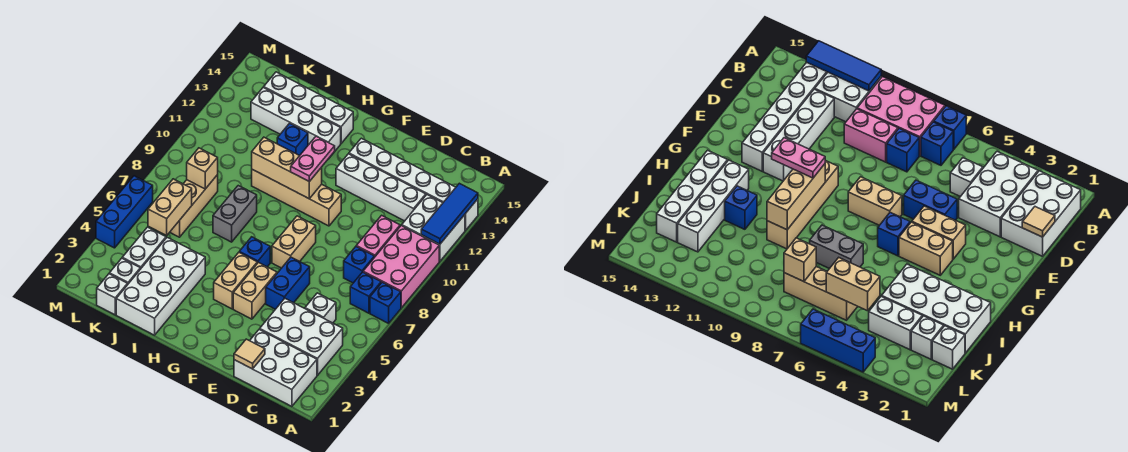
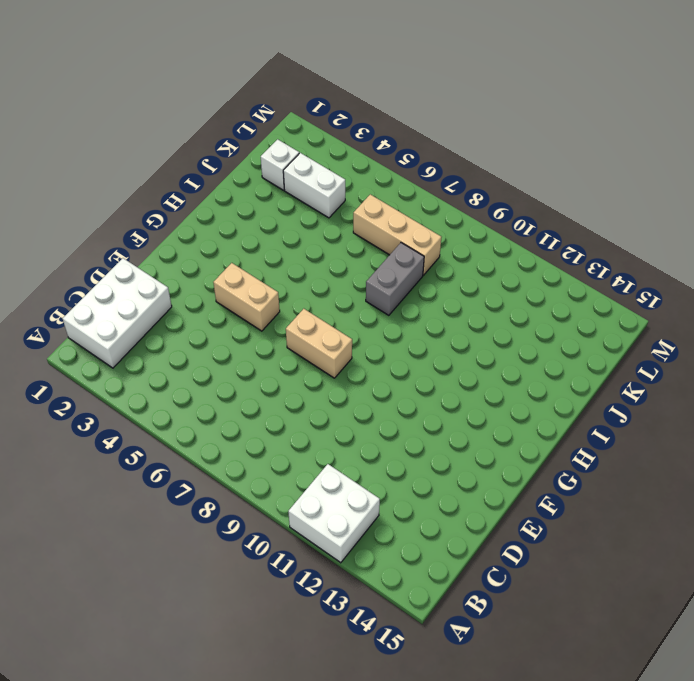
grey 1x2 brick [366,243,424,315] -> grey 1x2 brick turned to [213,186,257,242]
none -> blue 1x1 brick [370,282,401,323]
none -> pink 2x3 brick [363,225,439,308]
none -> white 1x6 brick [349,138,478,230]
none -> white 2x3 brick [260,299,343,375]

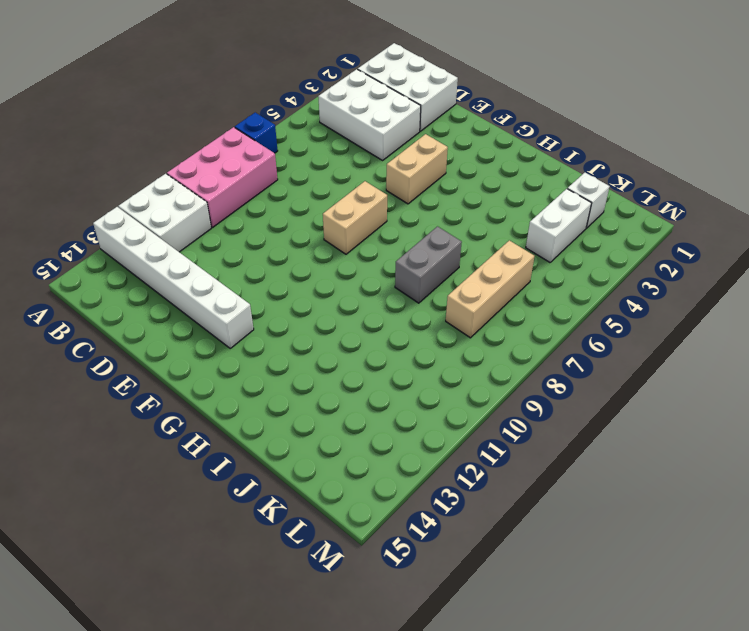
none -> blue 1x1 brick [350,272,381,313]
none -> white 1x1 brick [305,293,336,323]
none -> blue 1x1 brick [344,247,374,283]
none -> pink 1x2 brick [356,215,400,257]

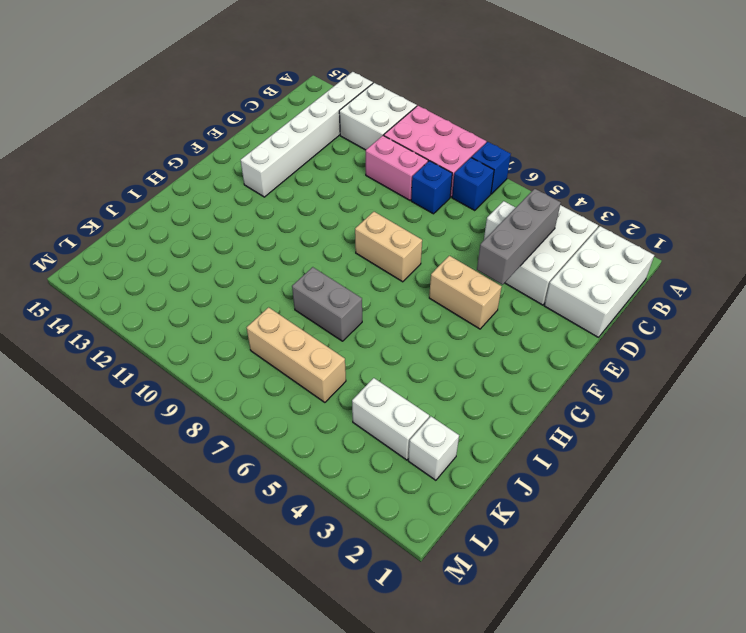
grey 1x3 brick [477,189,561,285] -> none
none -> white 1x4 brick [336,154,426,221]
none -> blue 1x2 brick [266,257,310,309]
none -> tan 1x4 brick [252,170,341,226]
none -> tan 1x2 brick [214,253,257,309]

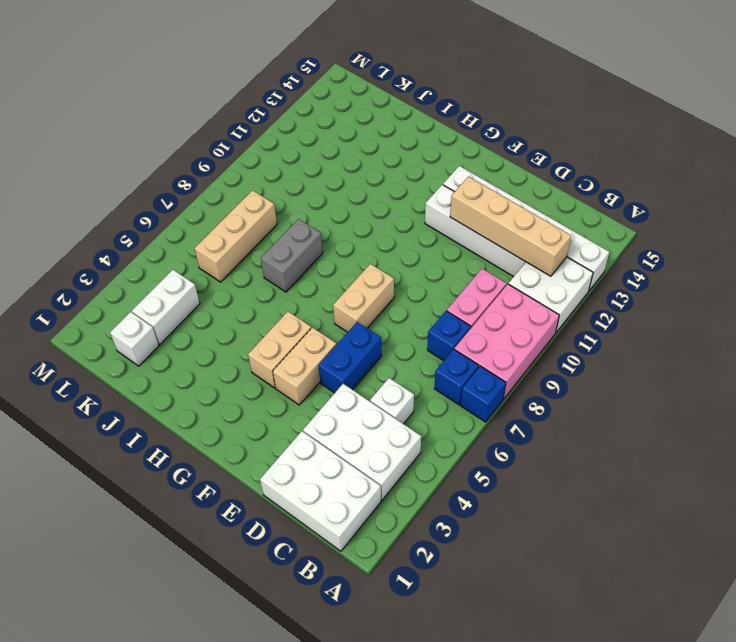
tan 1x4 brick [450,177,571,276] -> tan 1x4 brick moved to [252,170,341,226]
none -> blue 1x1 brick [239,237,270,267]
none -> white 1x4 brick [251,87,341,158]
none -> white 1x4 brick [264,72,353,143]
none -> white 2x4 brick [116,237,205,335]

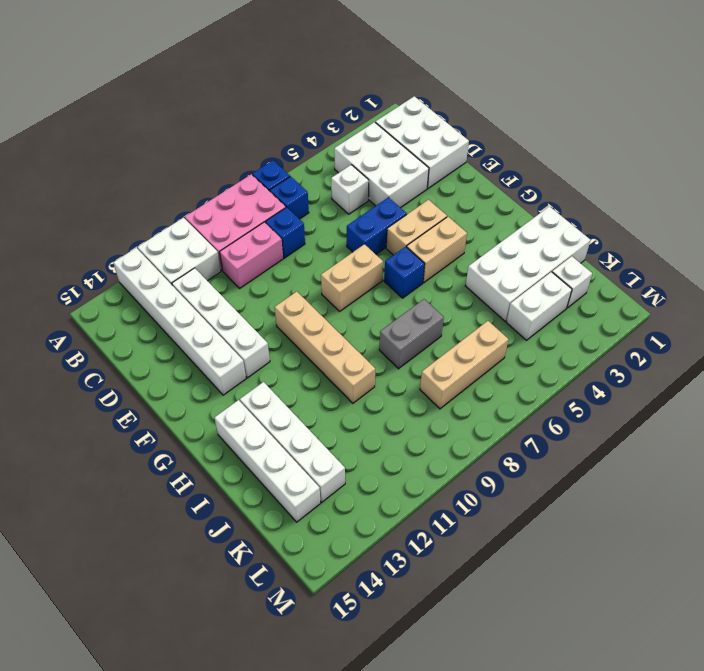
none -> blue 1x1 brick [277,123,308,156]
none -> white 1x1 brick [97,274,128,315]
none -> blue 1x3 brick [96,176,153,248]
none -> blue 1x3 tile [421,183,478,244]

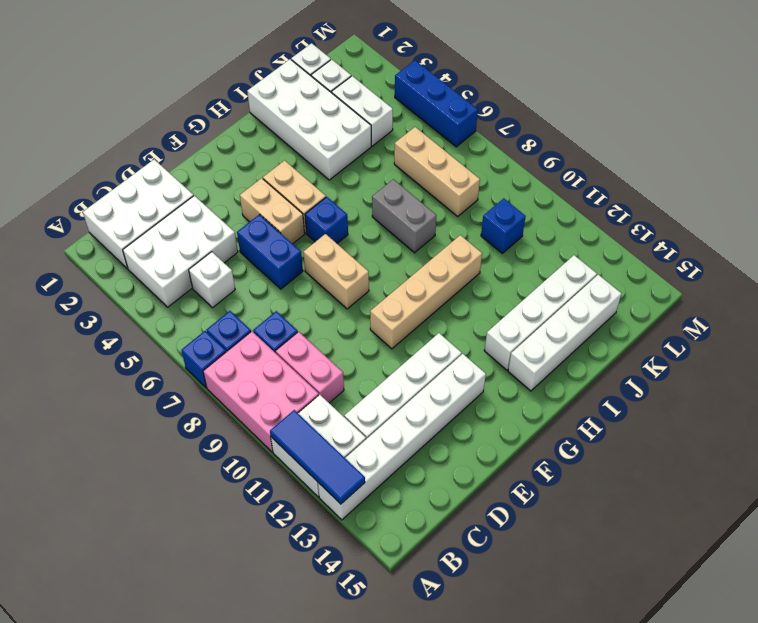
blue 1x1 brick [481,198,526,253] -> blue 1x1 brick moved to [277,123,308,156]
none -> tan 1x1 tile [234,339,265,369]
none -> tan 1x3 brick [252,137,322,199]
none -> tan 1x2 brick [148,179,192,236]
none -> tan 1x1 brick [187,148,218,189]

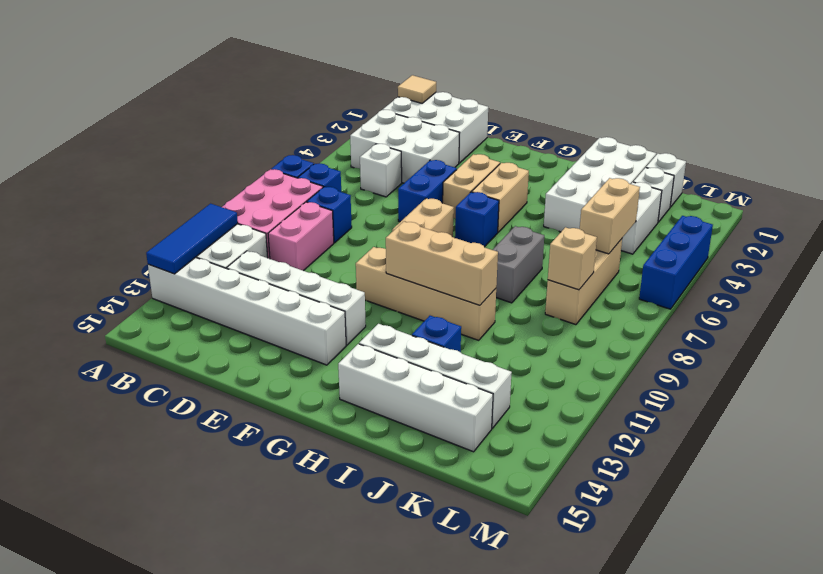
tan 1x1 tile [398,75,436,103] -> tan 1x1 tile moved to [234,339,265,369]
none -> pink 1x2 plate [291,136,335,182]

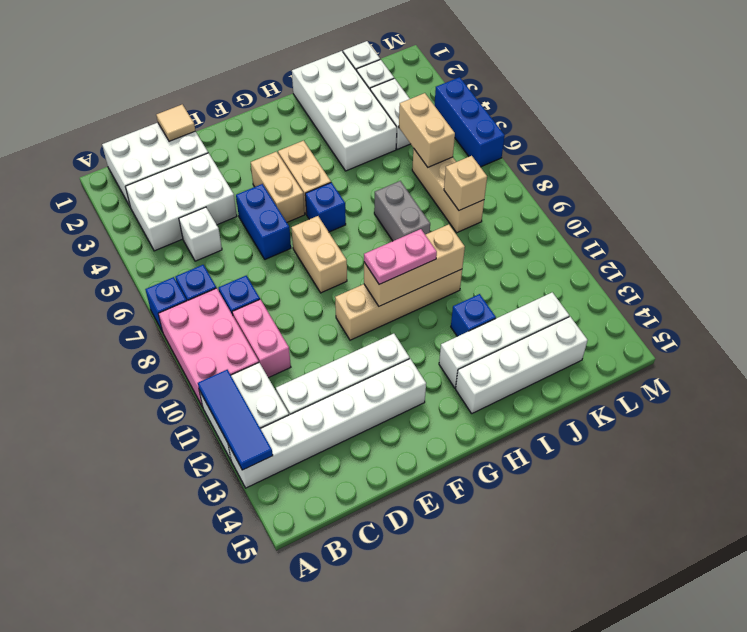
pink 1x2 plate [364,229,437,284] -> pink 1x2 plate turned to [291,136,335,182]

